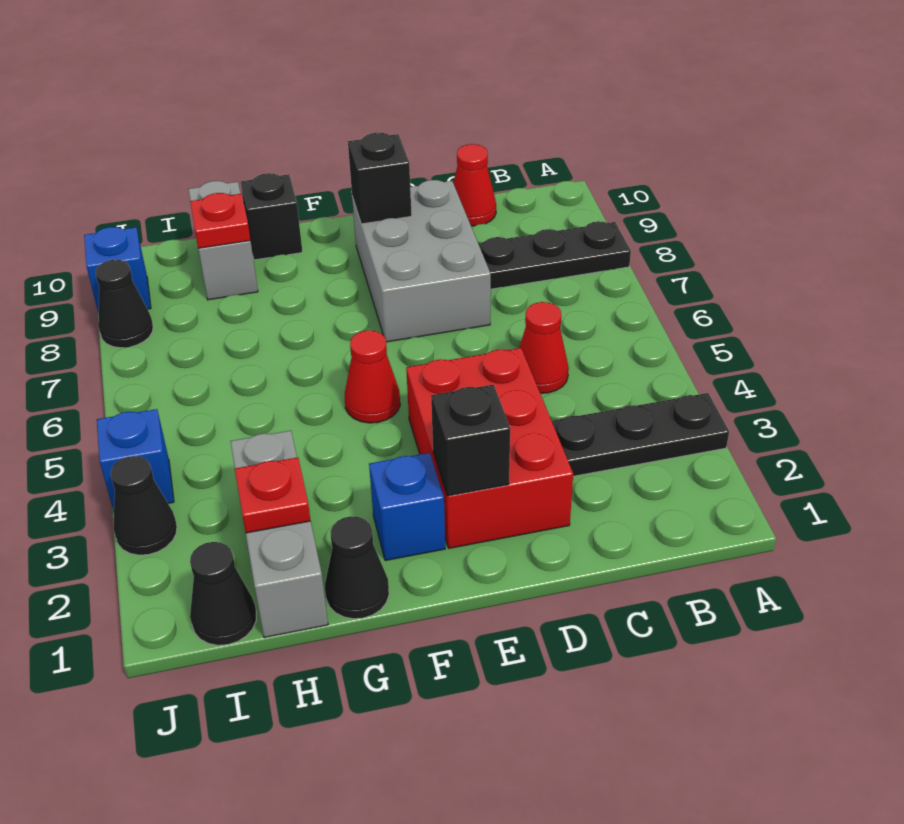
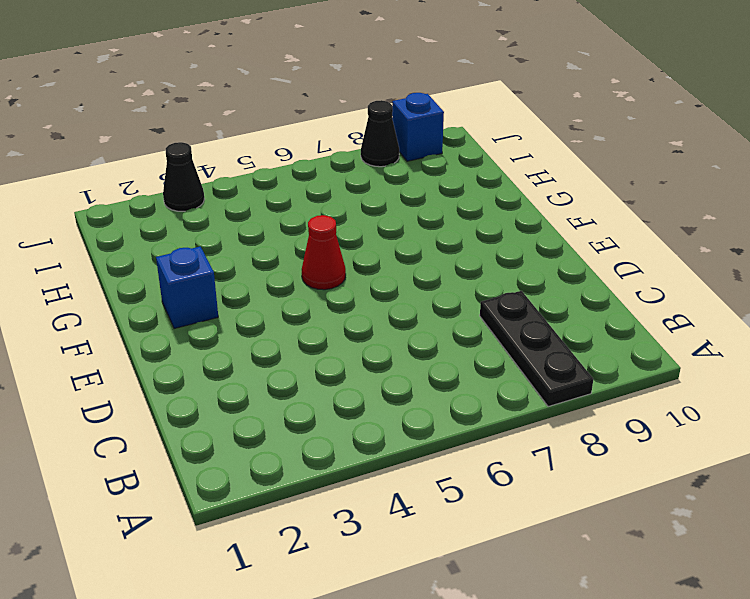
none -> black 1x3 plate [552,393,729,476]
none -> red 1x1 cone [519,302,569,393]
none -> red 1x1 cone [453,144,496,226]

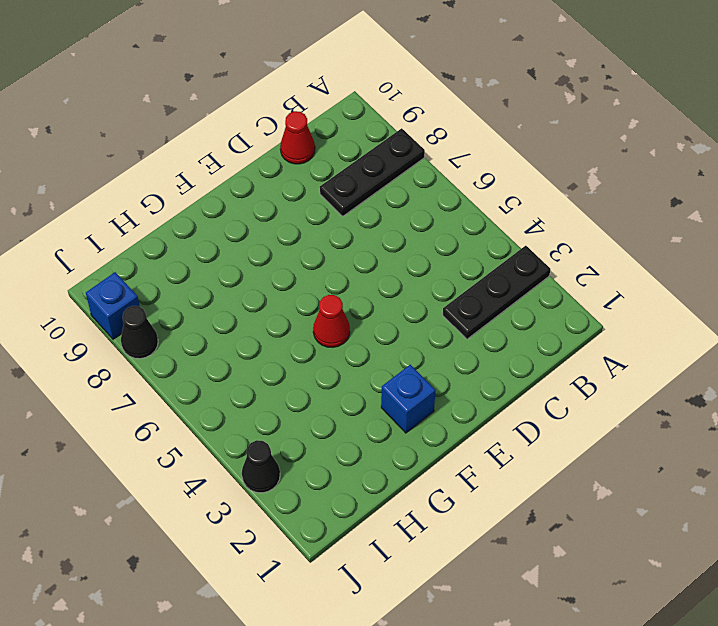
none -> red 1x1 cone [519,302,569,393]
none -> red 2x3 brick [406,348,573,548]
none -> grey 2x3 brick [352,180,491,342]

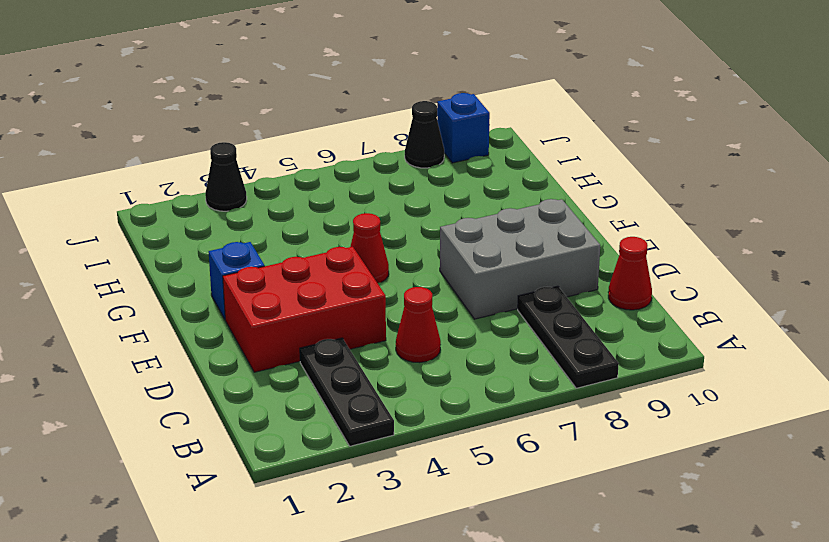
none -> black 1x1 cone [325,516,389,619]
none -> black 1x1 brick [241,173,302,260]
none -> grey 1x3 brick [230,431,328,638]

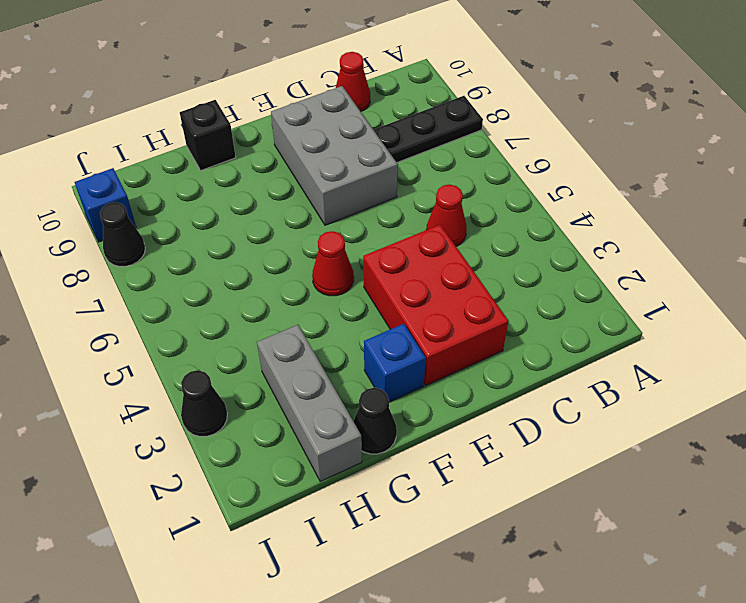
none -> black 1x3 plate [552,393,729,476]
none -> grey 1x2 brick [188,181,258,300]
none -> black 1x1 cone [190,542,256,645]

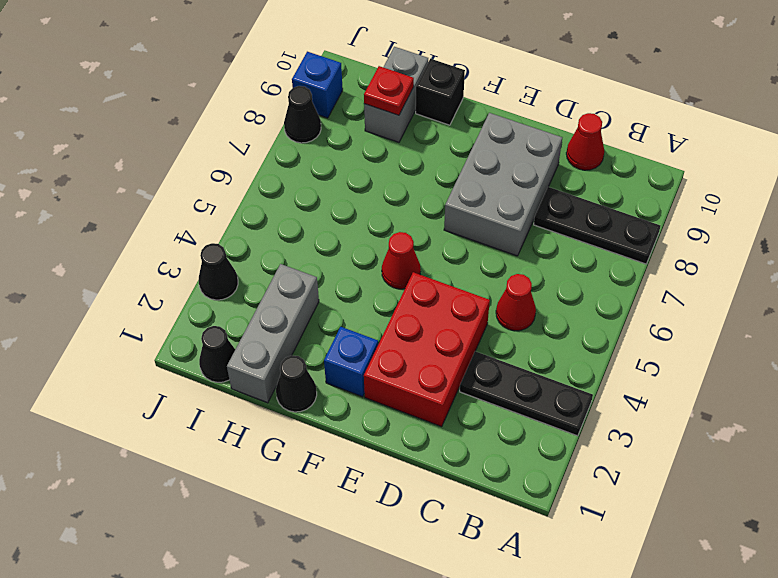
none -> blue 1x1 brick [97,409,174,511]
none -> black 1x1 brick [431,385,510,496]
none -> black 1x1 brick [348,133,412,224]

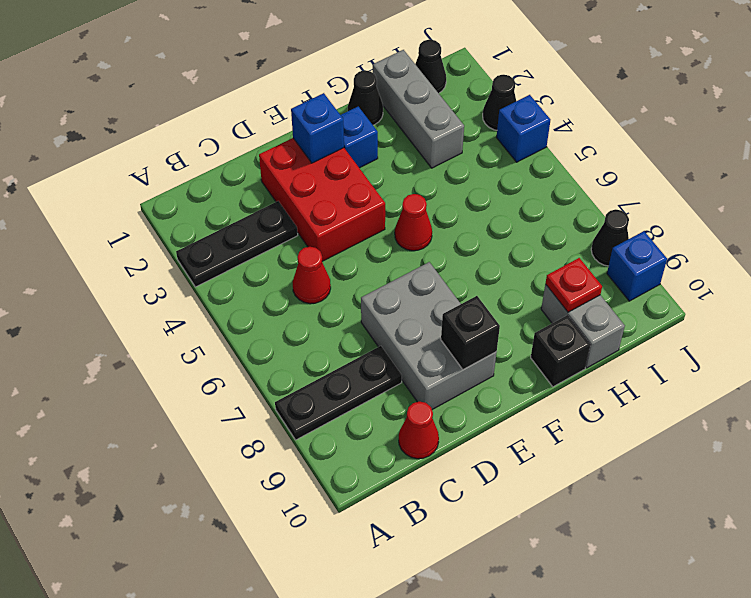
blue 1x1 brick [291,93,344,163] -> black 1x1 brick [431,385,510,496]
none -> red 1x1 plate [235,457,311,533]

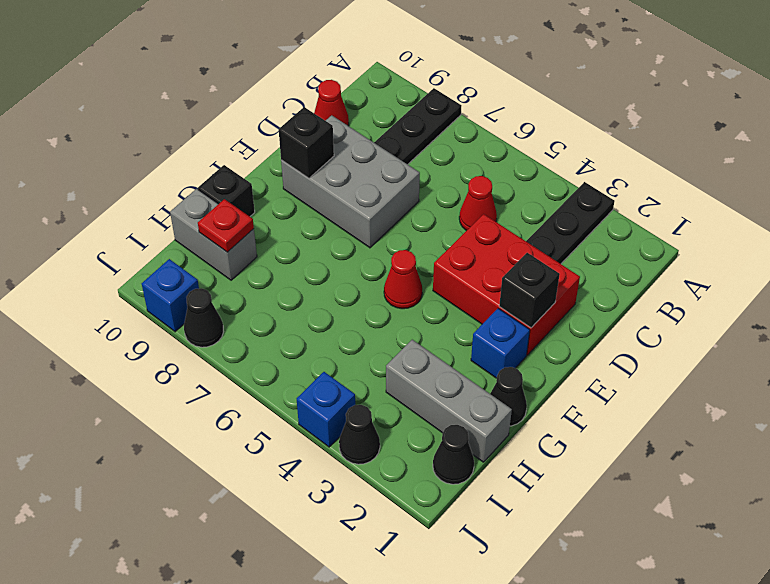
none -> red 1x1 plate [235,457,311,533]

